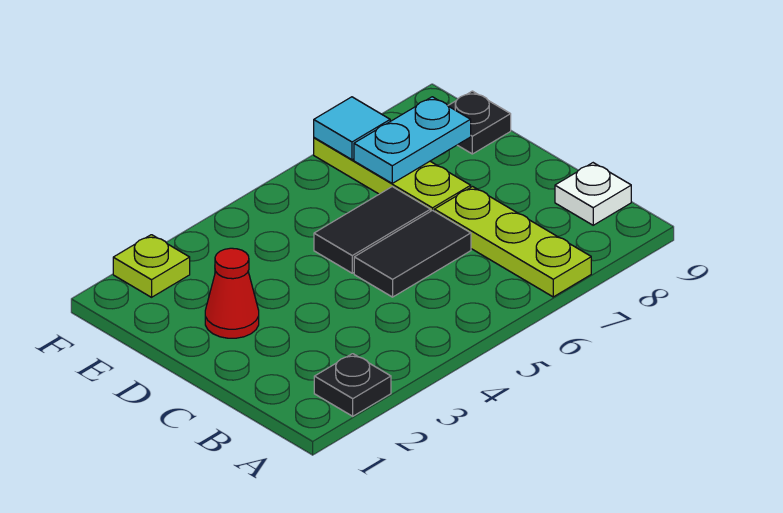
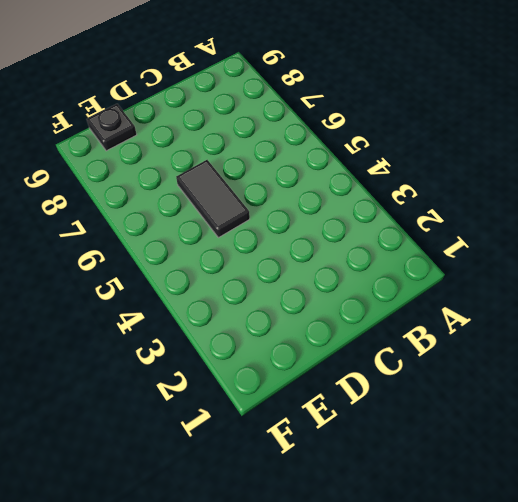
none -> black 1x1 plate [314,354,391,416]
none -> lime 1x3 plate [434,187,591,297]

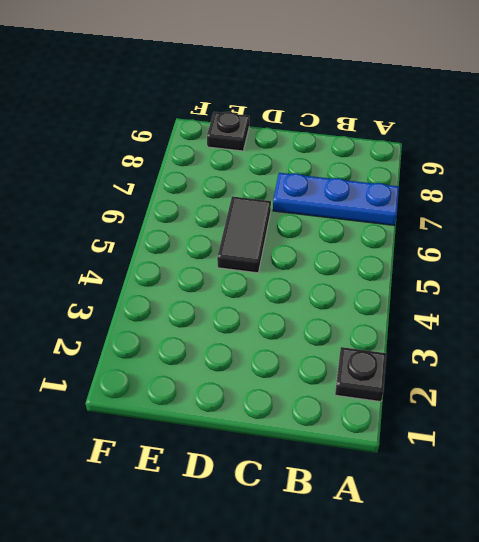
blue 1x3 plate [273,173,399,225] -> lime 1x3 plate [434,187,591,297]
none -> white 1x1 plate [555,163,631,225]
none -> black 1x2 tile [354,210,471,297]

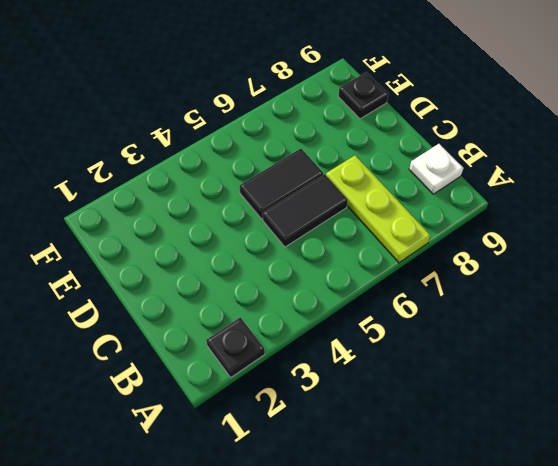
none -> red 1x1 cone [205,248,259,338]
none -> lime 1x3 plate [314,138,471,211]

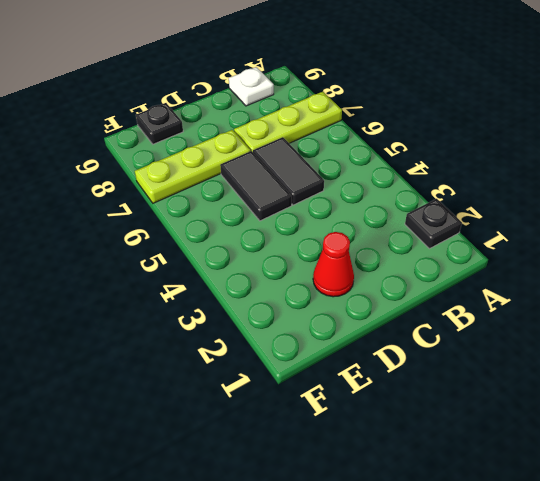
none -> lime 1x1 plate [113,235,190,297]
none -> cyan 1x2 plate [354,97,471,183]

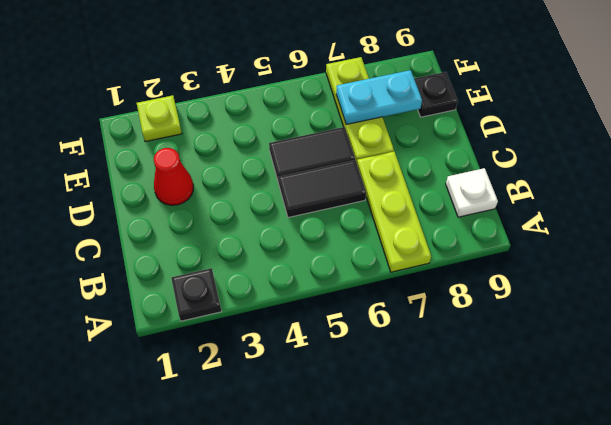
none -> cyan 1x1 tile [314,97,390,160]

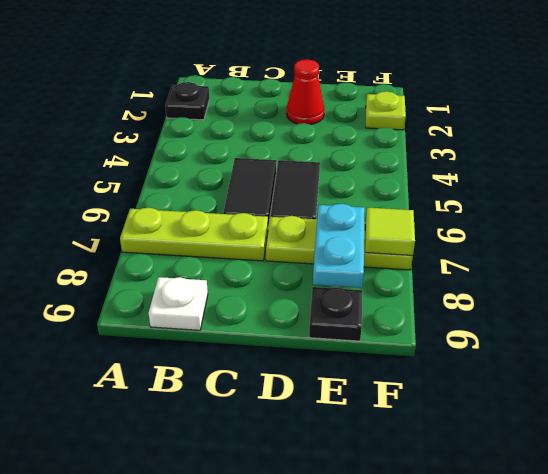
lime 1x1 tile [365,208,415,255] -> cyan 1x1 tile [314,97,390,160]

